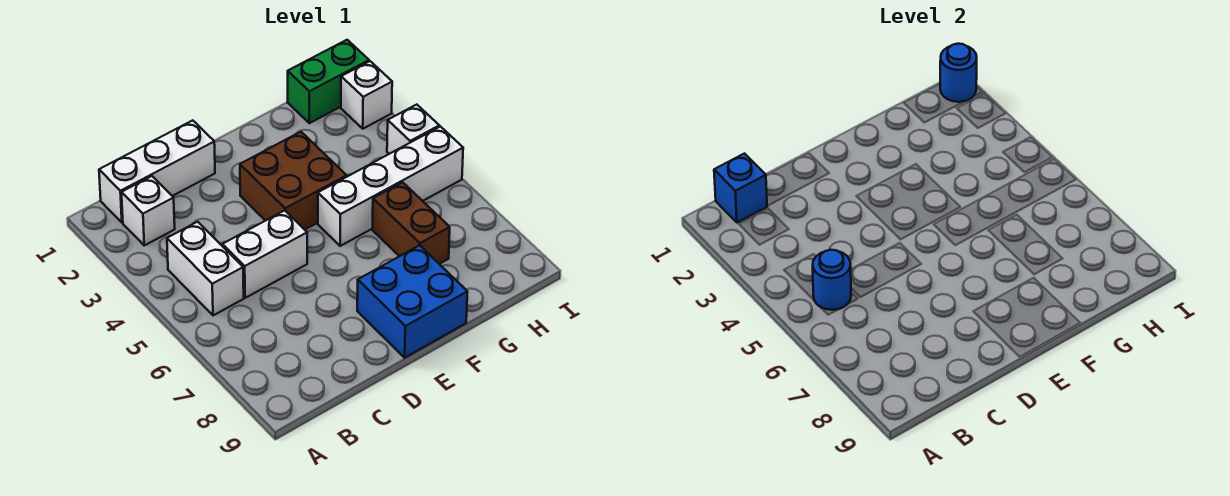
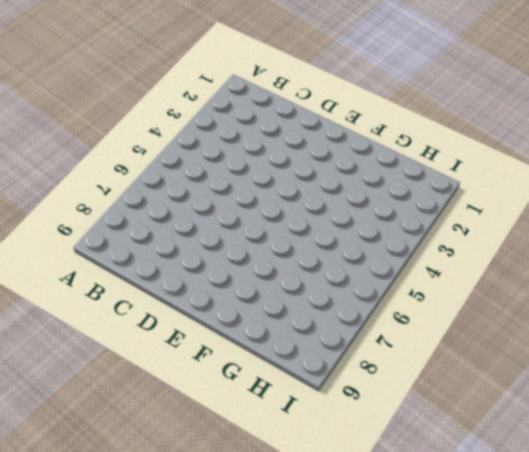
none -> white 1x3 brick [99,120,215,223]
none -> white 1x1 brick [121,176,175,245]
none -> white 1x2 brick [167,222,244,315]

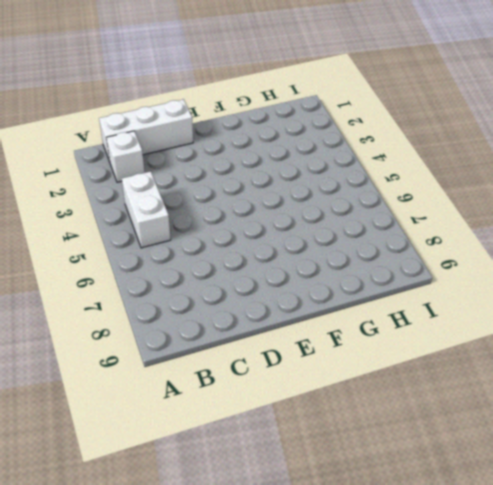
none -> white 1x2 brick [222,210,307,298]
none -> brown 2x2 brick [240,132,347,230]
none -> blue 2x2 brick [357,245,468,358]

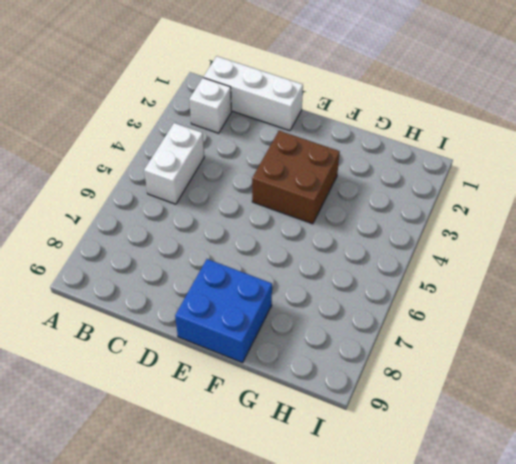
none -> white 1x2 brick [222,210,307,298]
none -> white 1x4 brick [318,127,463,246]
none -> brown 1x2 brick [372,182,450,264]

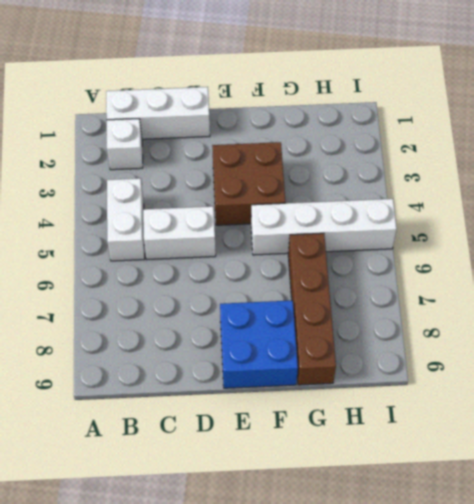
brown 1x4 brick [288,233,336,385] -> brown 1x2 brick [372,182,450,264]
none -> green 1x2 brick [288,40,369,123]
none -> white 1x1 brick [341,61,392,129]
none -> white 1x1 brick [387,105,439,154]

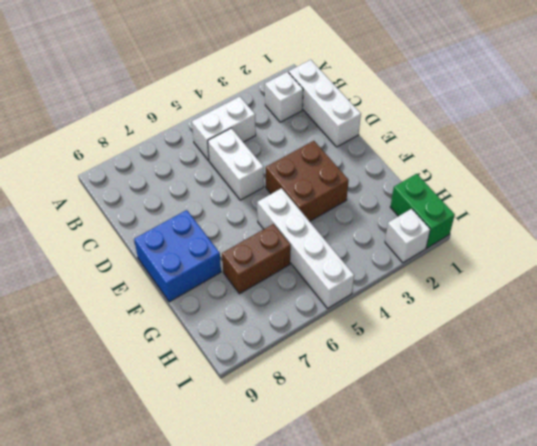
none -> white 1x1 brick [387,105,439,154]
none -> blue 1x1 brick [714,154,767,223]
none -> blue 1x1 round brick [813,250,851,310]

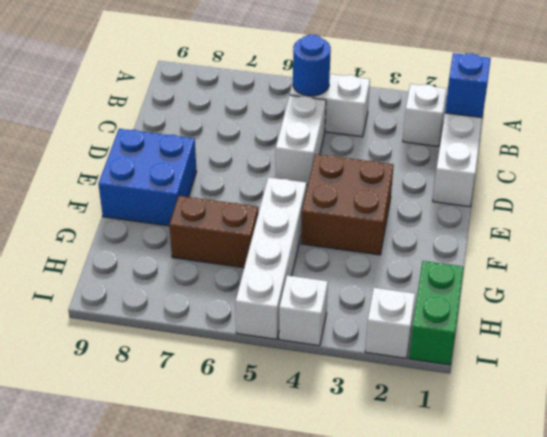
none -> blue 1x1 round brick [940,44,977,102]

